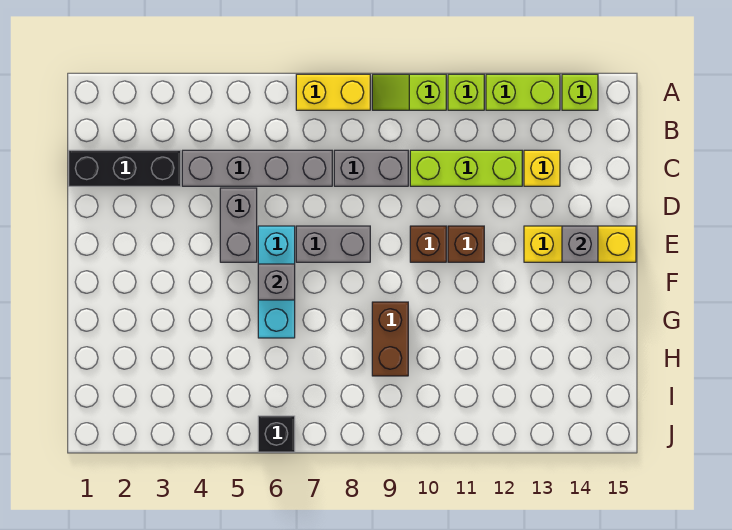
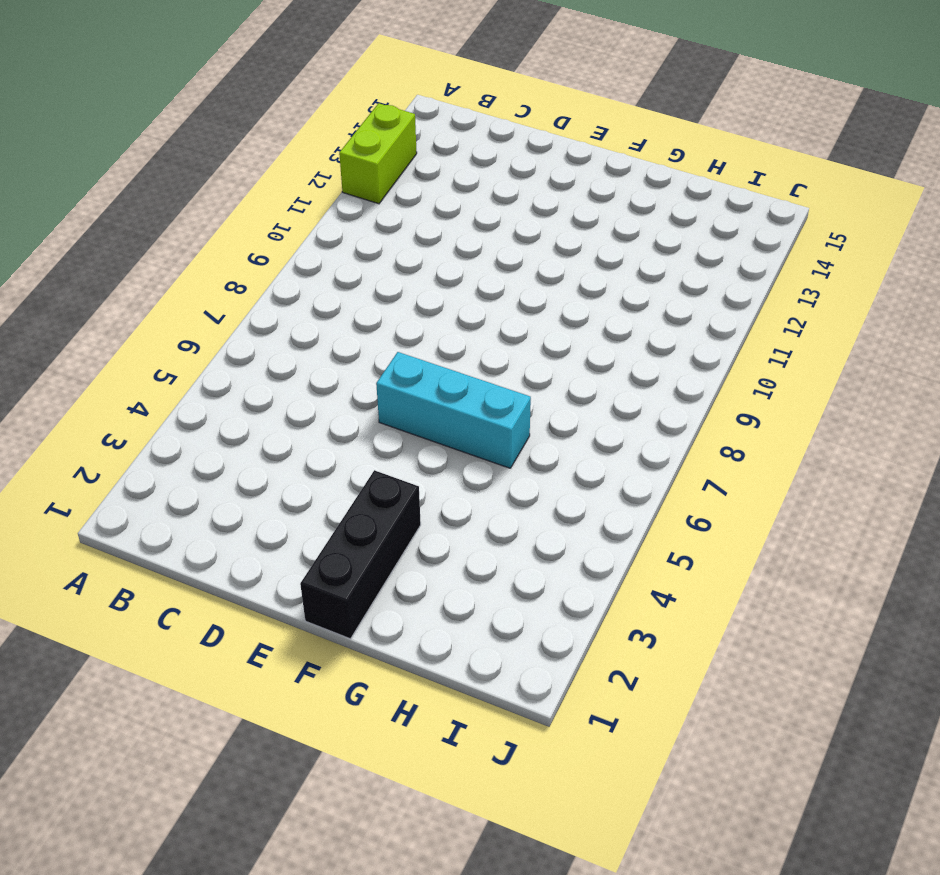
black 1x3 brick [300,470,421,639] -> black 1x3 brick moved to [69,150,181,186]
none -> yellow 1x2 brick [296,74,370,110]
none -> lime 1x2 slope [372,74,446,110]
none -> lime 1x1 brick [448,74,484,110]

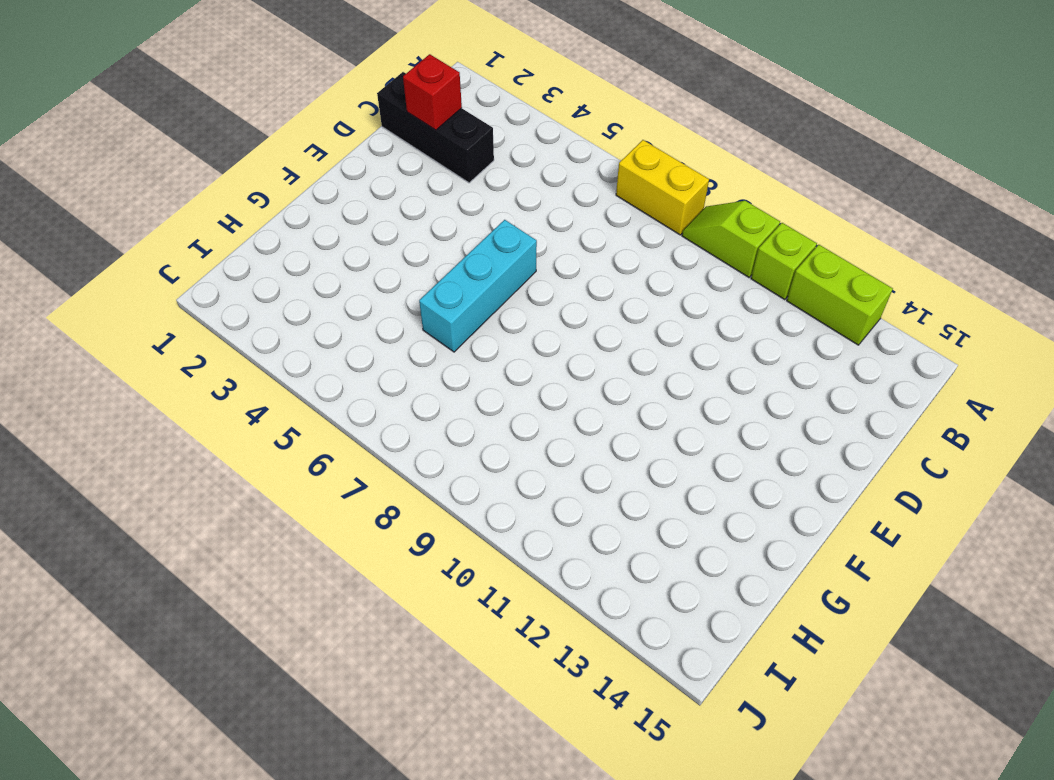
red 1x1 brick [403,54,462,130] -> none
none -> lime 1x1 brick [562,74,598,110]
none -> grey 1x4 brick [182,150,332,186]
none -> grey 1x2 brick [334,150,408,186]

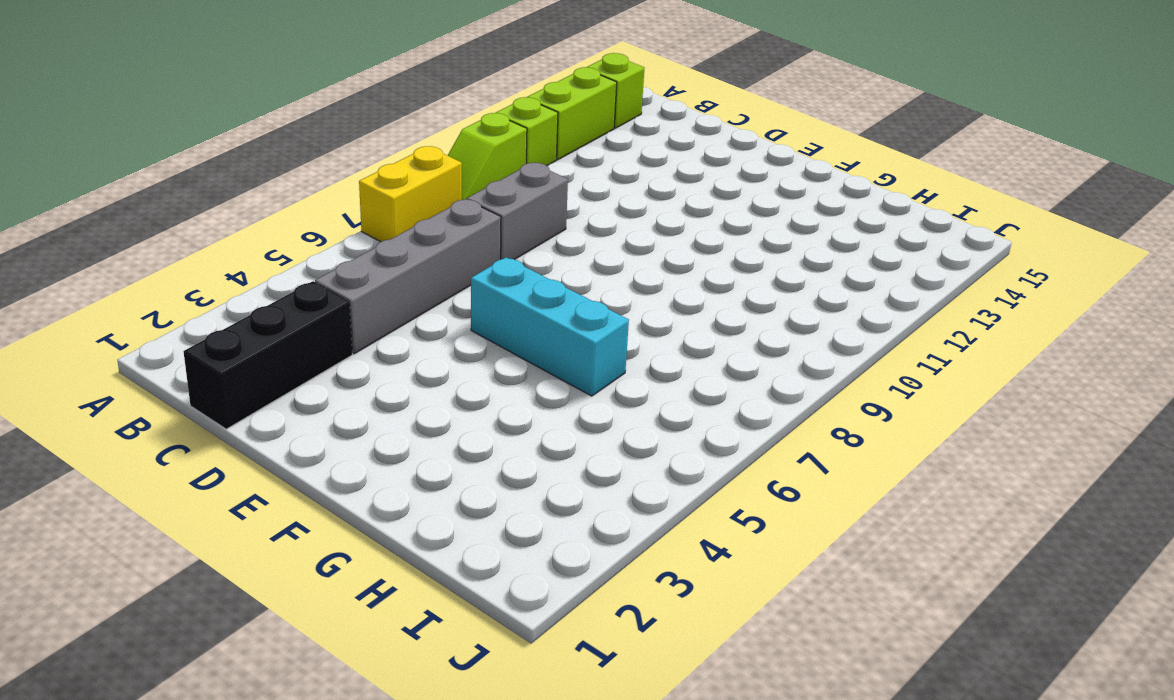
none -> lime 1x3 brick [410,150,522,186]
none -> yellow 1x1 brick [524,150,560,186]
none -> grey 1x2 brick [220,188,257,262]

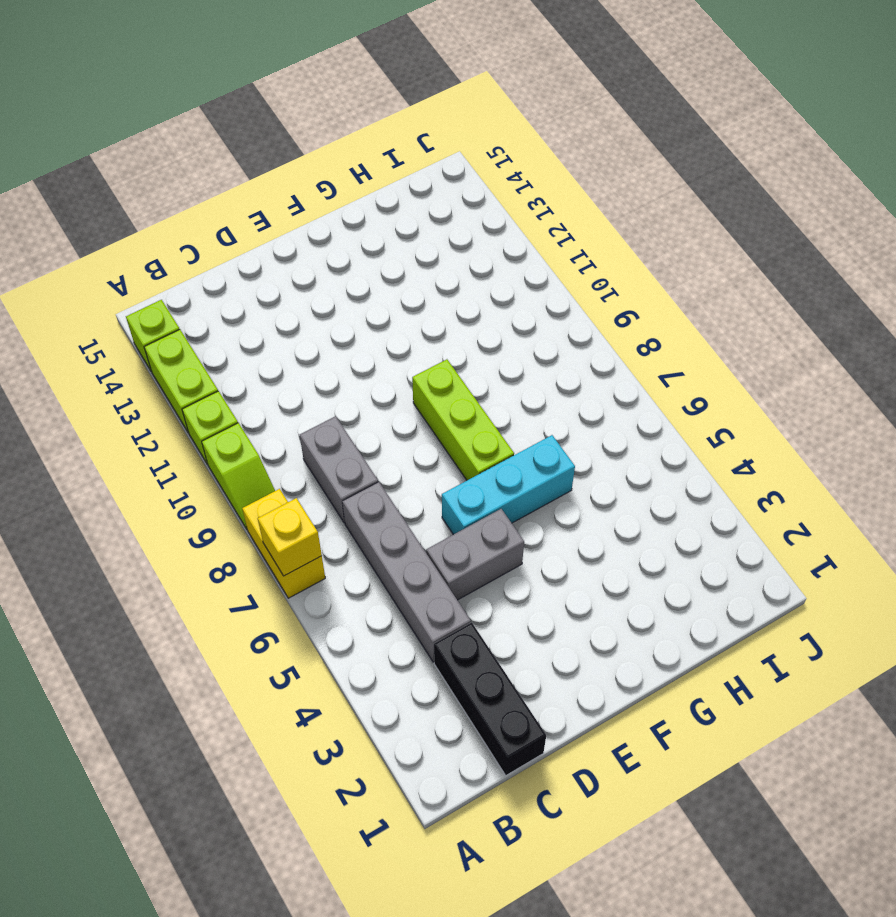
yellow 1x1 brick [258,498,322,576] -> yellow 1x1 brick moved to [524,150,560,186]
lime 1x3 brick [412,359,514,480] -> lime 1x3 brick moved to [410,150,522,186]
none -> grey 1x2 brick [296,226,370,262]
none -> brown 1x1 brick [410,226,446,262]
none -> brown 1x1 brick [448,226,484,262]

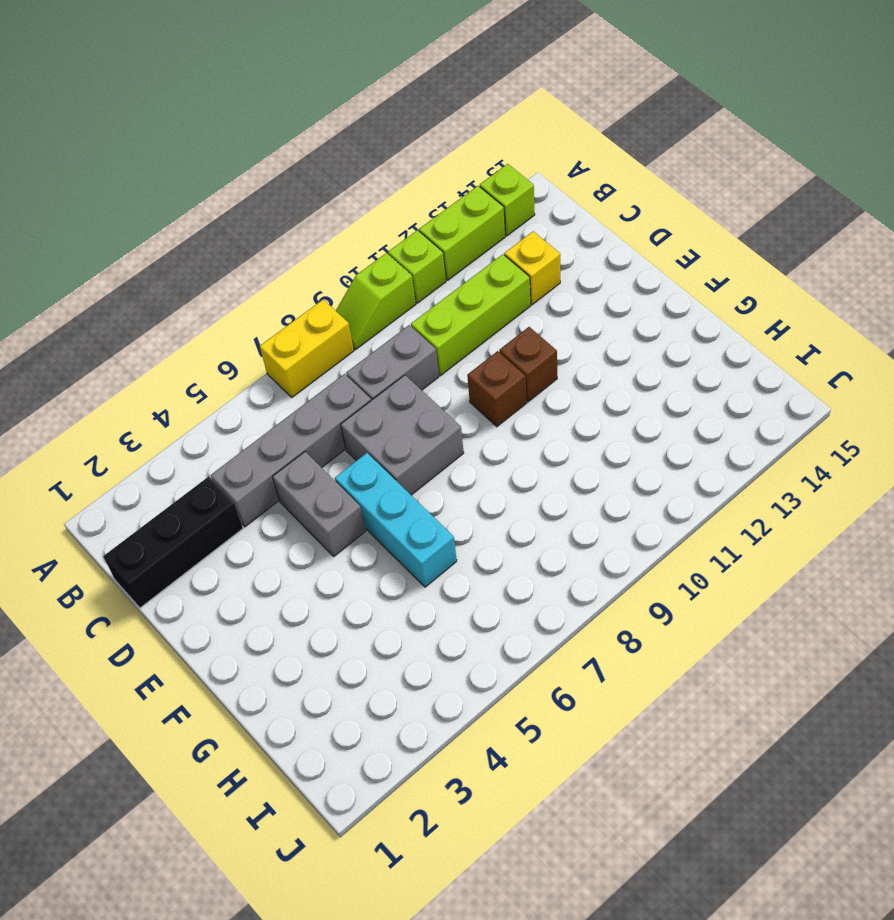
grey 2x2 brick [341,375,464,495] -> grey 1x2 brick [296,226,370,262]
none -> yellow 1x3 brick [524,226,636,262]
none -> brown 1x2 brick [372,302,408,376]
none -> black 1x1 brick [258,416,295,452]

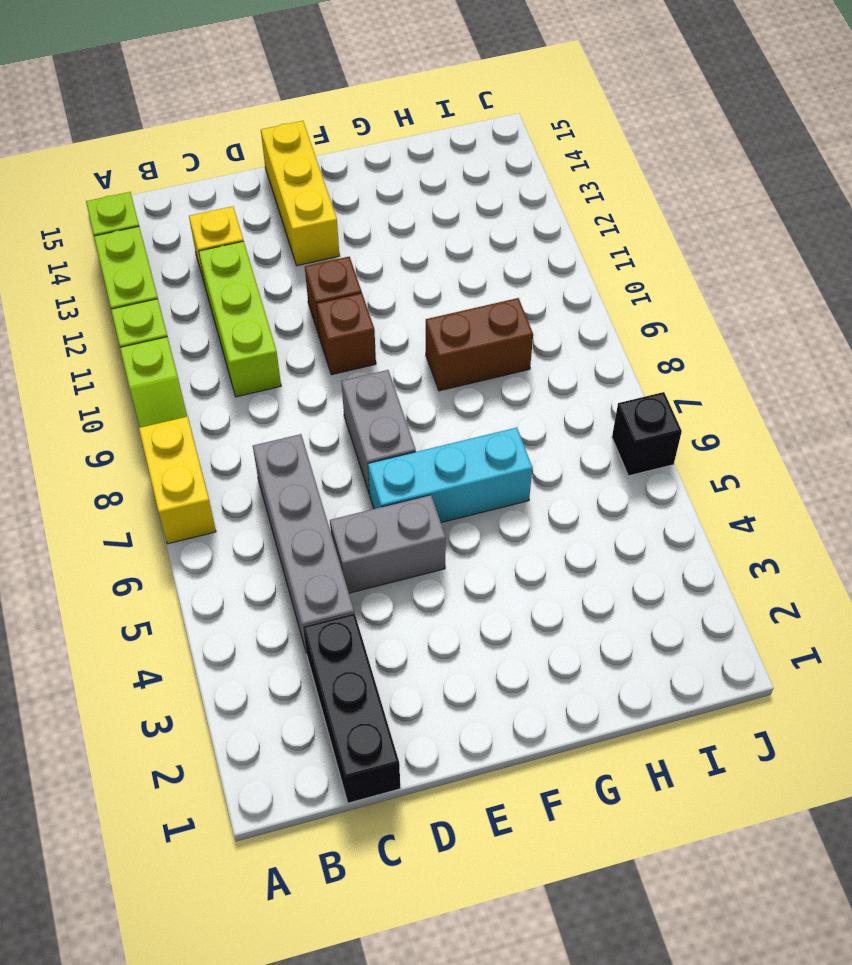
none -> grey 1x2 brick [334,150,408,186]
none -> grey 1x1 brick [562,226,598,262]
none -> grey 1x1 brick [258,264,295,300]

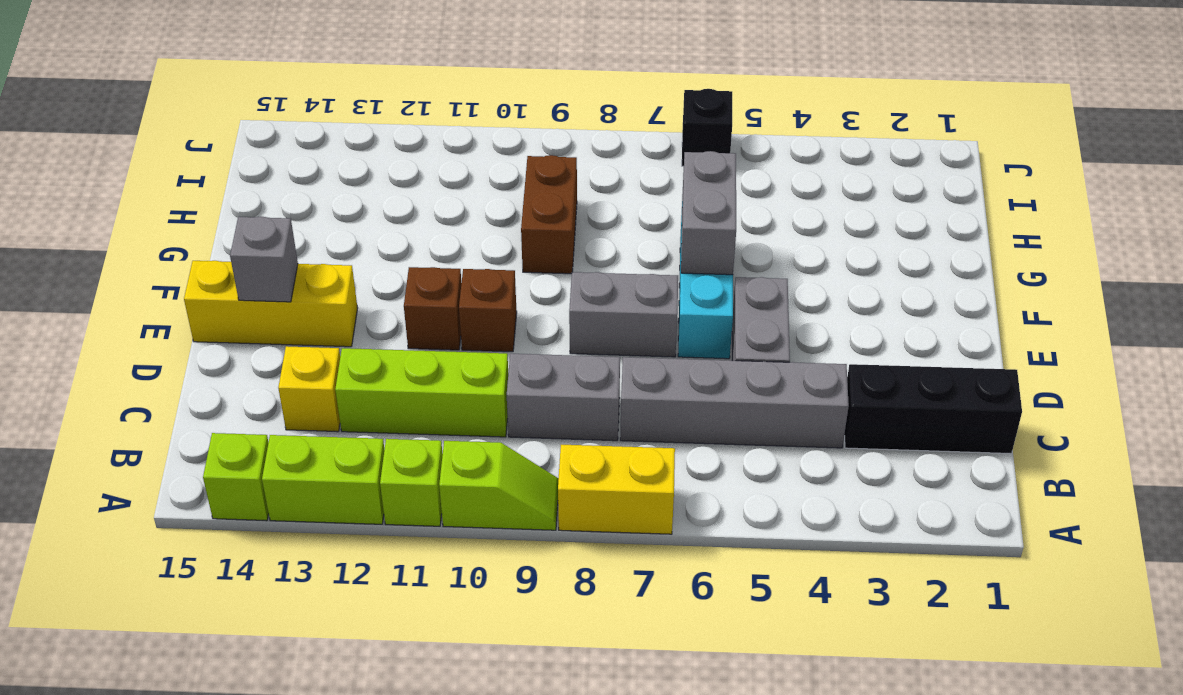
grey 1x2 brick [681,151,736,275] -> grey 1x1 brick [258,264,295,300]

